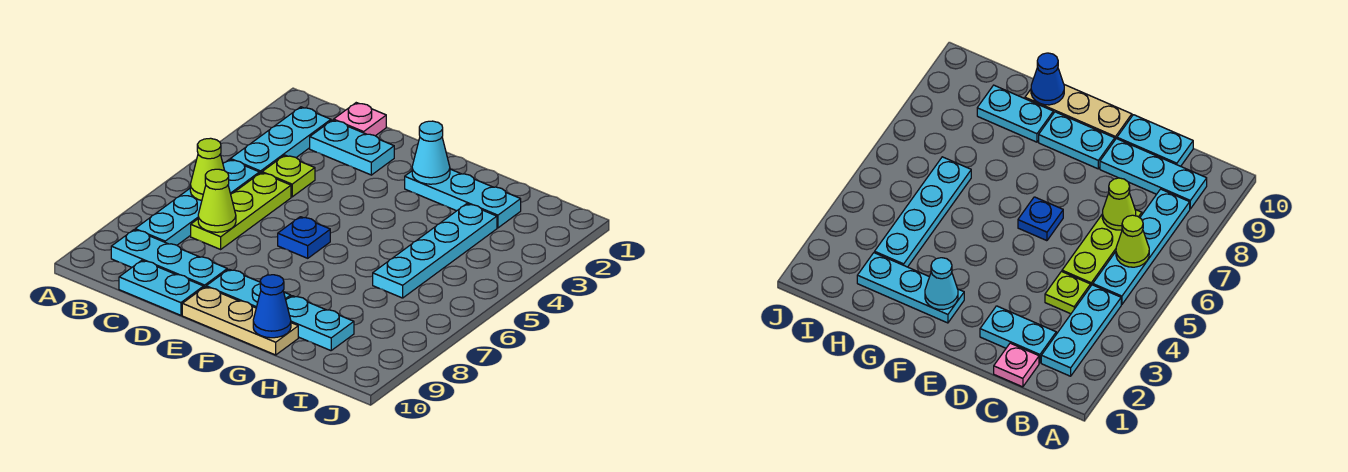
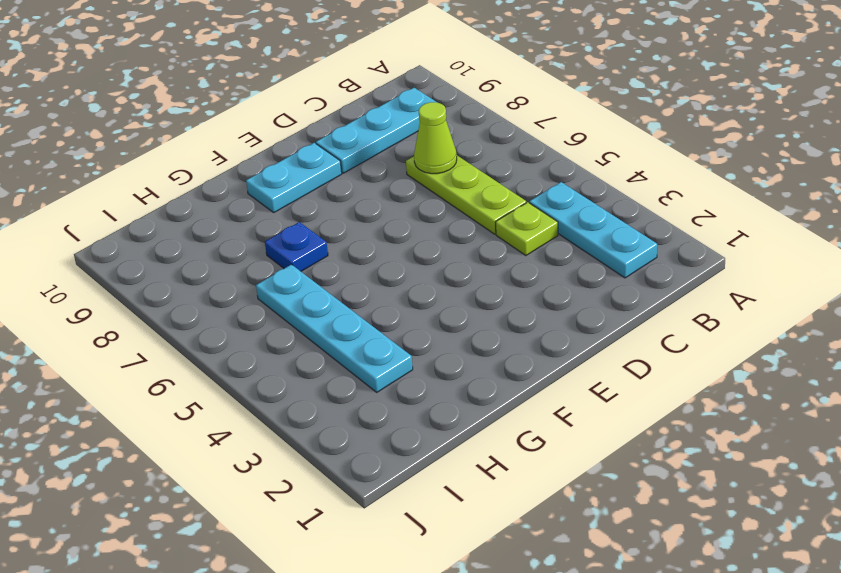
blue 1x1 plate [265,222,328,271] -> blue 1x1 plate moved to [278,217,330,258]
none -> cyan 1x4 plate [135,159,259,245]
none -> pink 1x1 plate [334,103,386,136]
none -> cyan 1x2 plate [310,120,394,175]

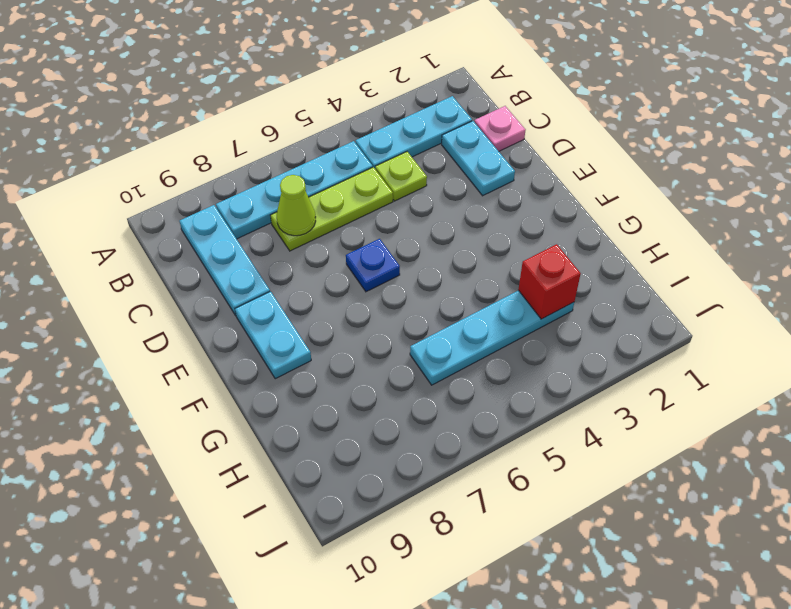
red 1x1 brick [518,244,581,319] -> none
none -> cyan 1x2 plate [119,260,204,315]
none -> tan 1x3 plate [182,287,298,355]
none -> cyan 1x3 plate [405,169,521,228]

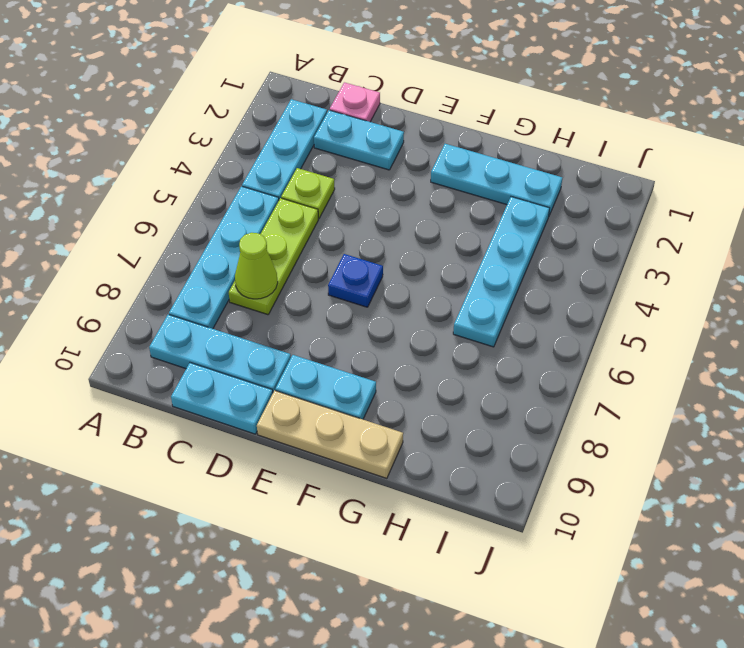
none -> cyan 1x2 plate [286,296,354,351]
none -> lime 1x1 cone [190,138,224,201]
none -> cyan 1x1 cone [412,121,450,184]

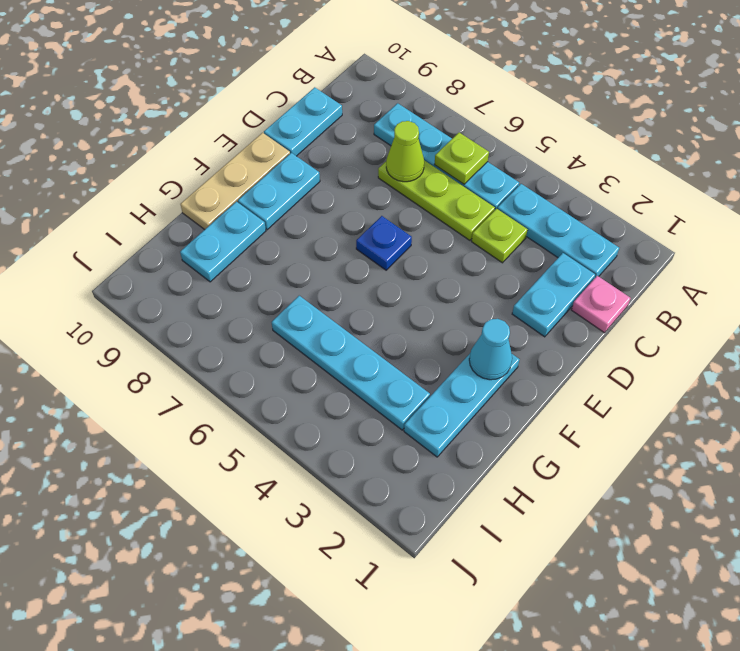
lime 1x1 plate [434,133,489,184] -> lime 1x1 cone [190,138,224,201]
none -> cyan 1x3 plate [111,230,227,287]
none -> blue 1x1 cone [253,275,291,338]

